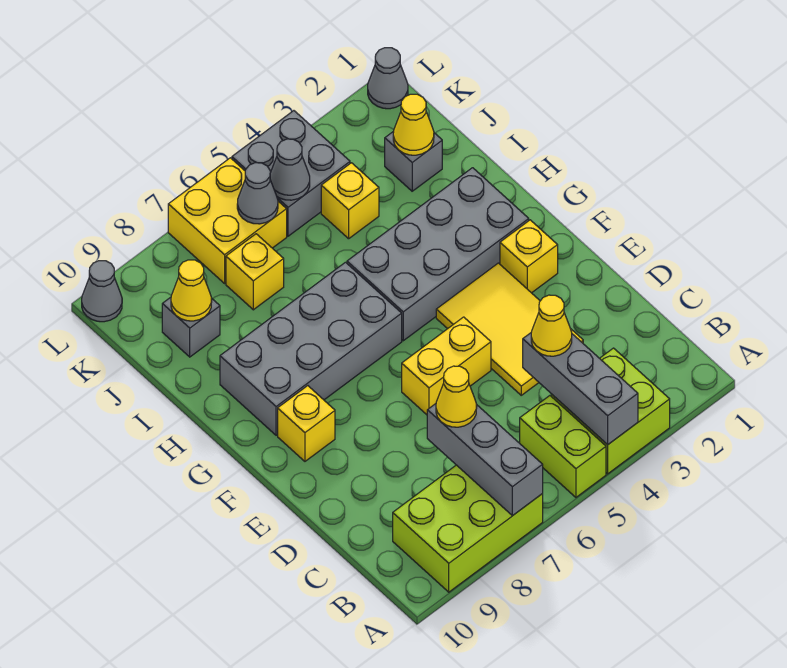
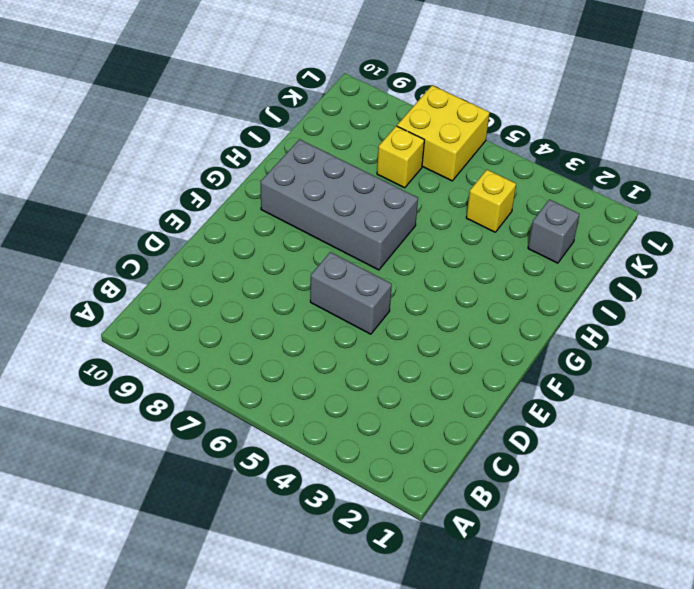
grey 1x2 brick [310,252,392,334] -> yellow 1x2 brick [402,317,491,415]
none -> lime 2x2 brick [551,348,670,474]
none -> lime 1x2 brick [520,396,606,497]
none -> lime 2x3 brick [393,465,543,592]

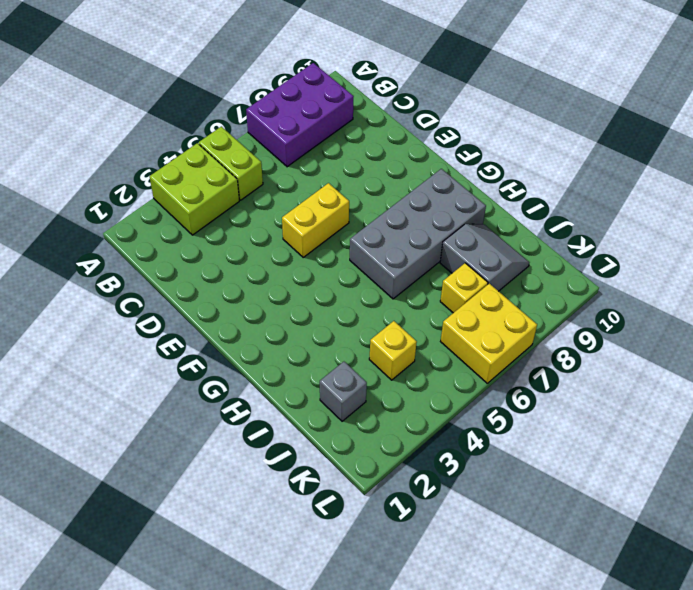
purple 2x3 brick [246,63,354,167] -> lime 2x3 brick [393,465,543,592]
grey 2x2 slope [440,224,529,291] -> grey 1x1 brick [162,297,220,357]
none -> yellow 2x3 tile [436,263,583,395]
none -> yellow 1x1 brick [500,220,558,293]
none -> yellow 1x1 brick [278,386,335,461]

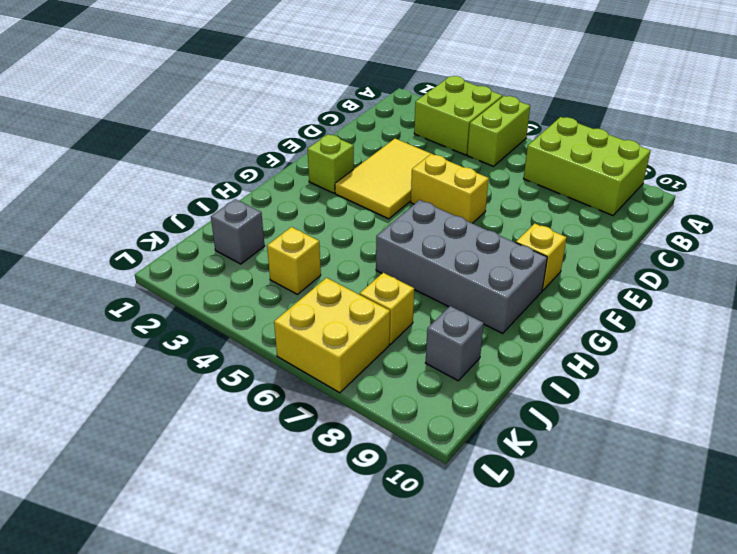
lime 1x1 brick [308,134,354,193] -> yellow 1x1 brick [500,220,558,293]
none -> grey 2x4 brick [347,168,529,341]
none -> grey 2x2 brick [232,111,350,236]
none -> grey 1x1 cone [368,48,408,109]

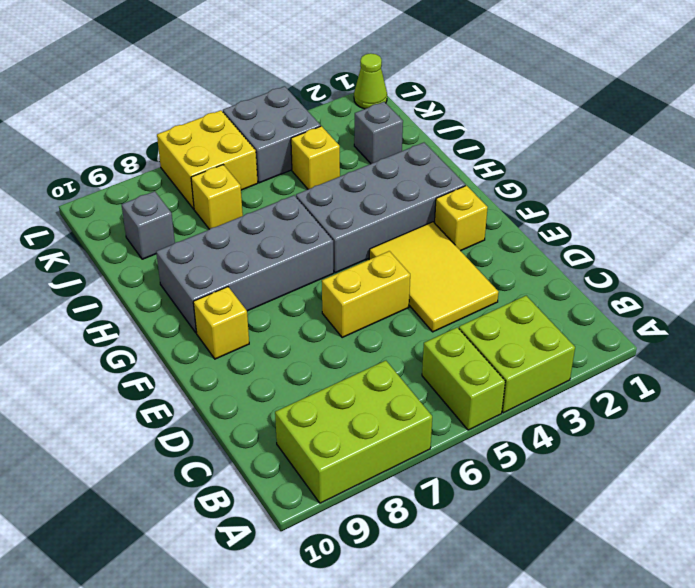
lime 1x1 cone [354,53,387,109] -> grey 1x1 cone [368,48,408,109]
none -> grey 1x1 cone [82,261,122,322]
none -> grey 1x3 brick [523,333,638,445]
none -> grey 1x3 brick [427,404,543,516]

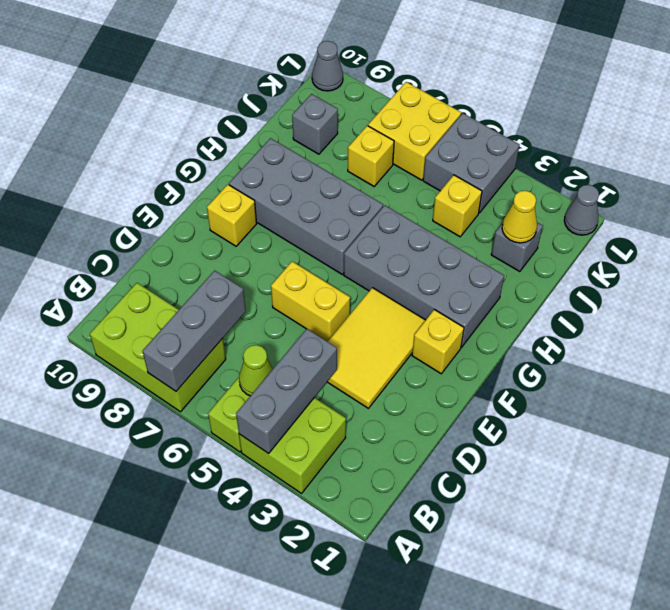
lime 1x1 cone [239,345,273,396] -> none
none -> yellow 1x1 cone [171,260,212,321]
none -> grey 1x1 cone [270,139,310,200]
none -> grey 1x1 cone [237,163,278,224]

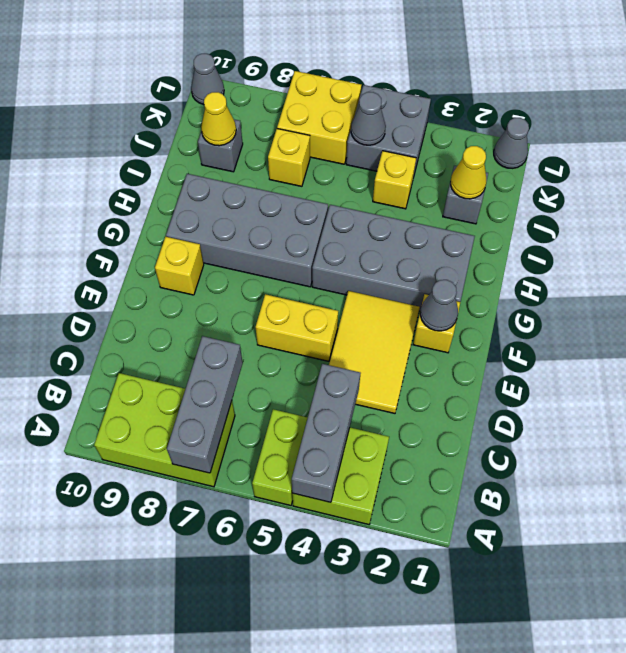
grey 1x1 cone [420,280,458,331] -> grey 1x1 cone moved to [237,163,278,224]
none -> yellow 1x1 cone [531,295,572,356]
none -> yellow 1x1 cone [436,366,477,427]

